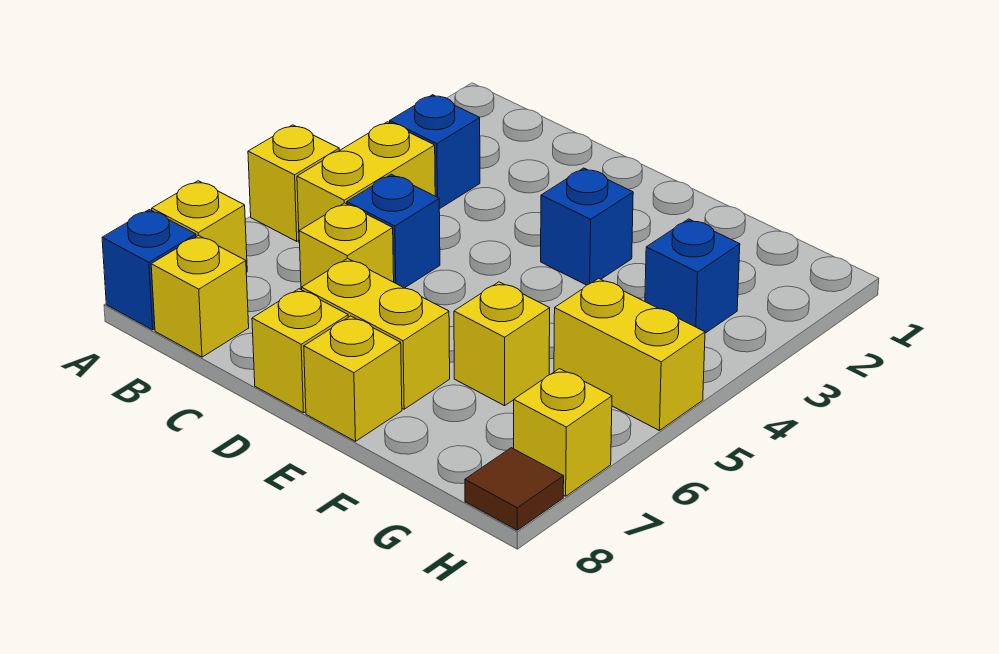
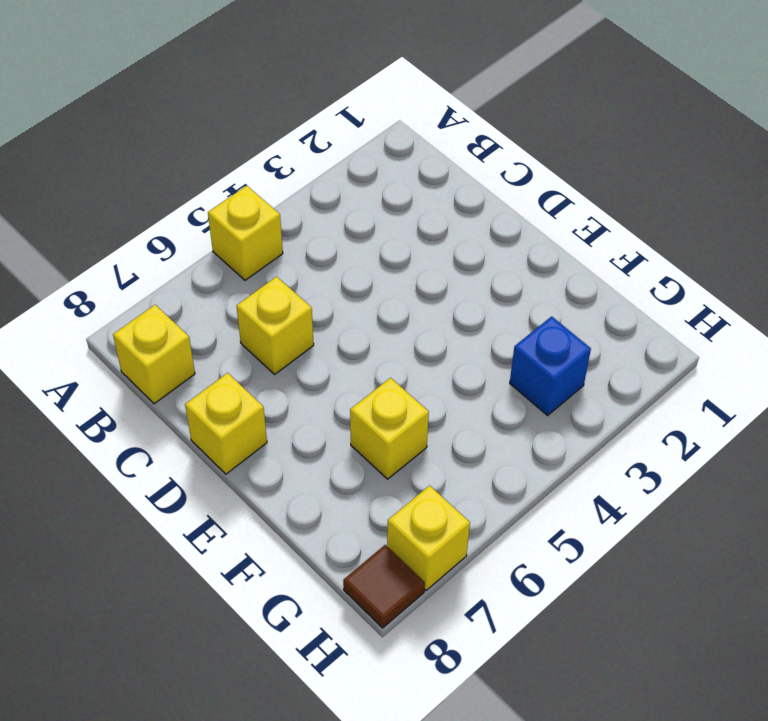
none -> yellow 1x1 brick [152,181,247,273]
none -> blue 1x1 brick [102,210,196,330]
none -> blue 1x1 brick [390,95,480,209]

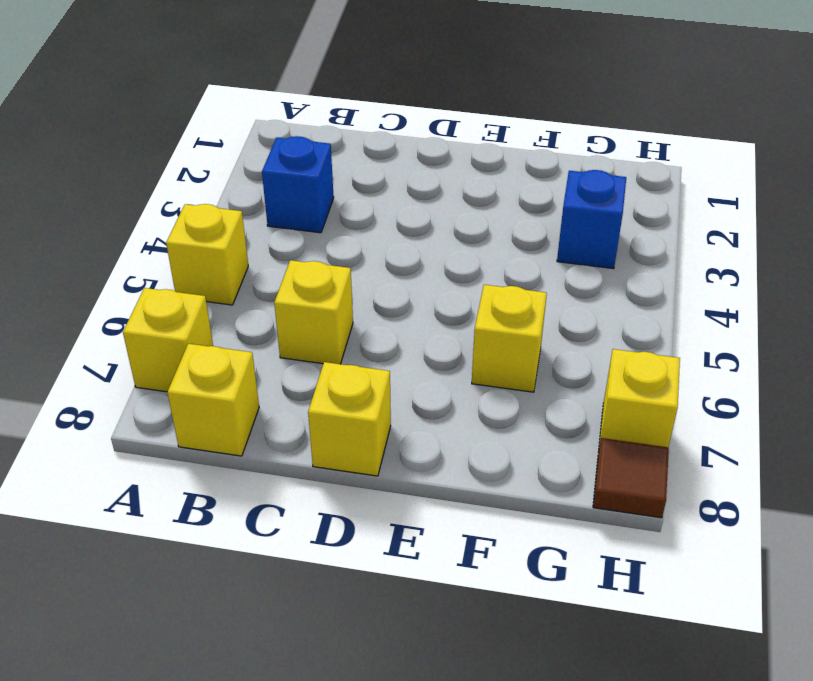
none -> blue 1x1 brick [102,210,196,330]
none -> yellow 1x2 brick [297,122,435,243]
none -> blue 1x1 brick [347,174,440,288]

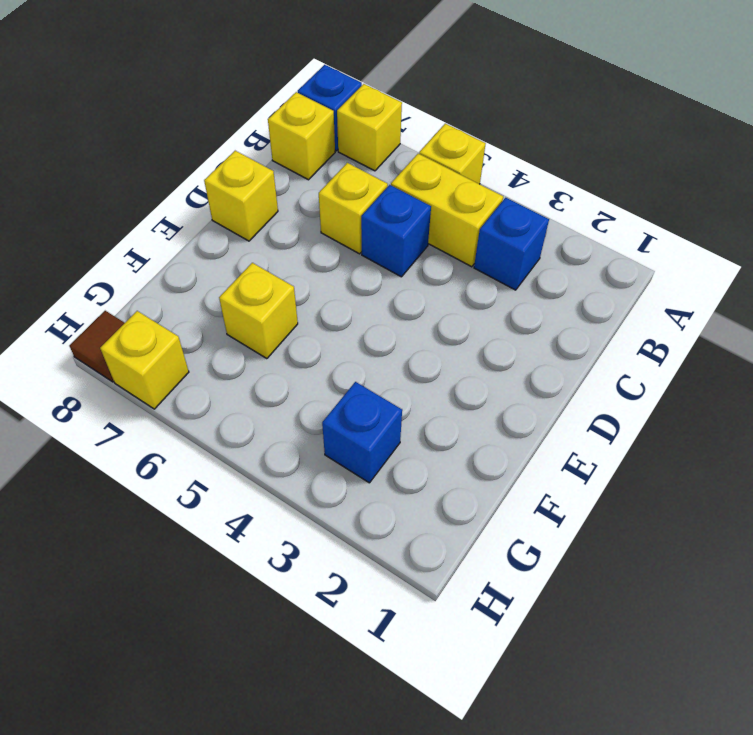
none -> yellow 1x2 brick [301,258,450,409]
none -> blue 1x1 brick [541,168,633,285]
none -> yellow 1x1 brick [304,316,402,441]

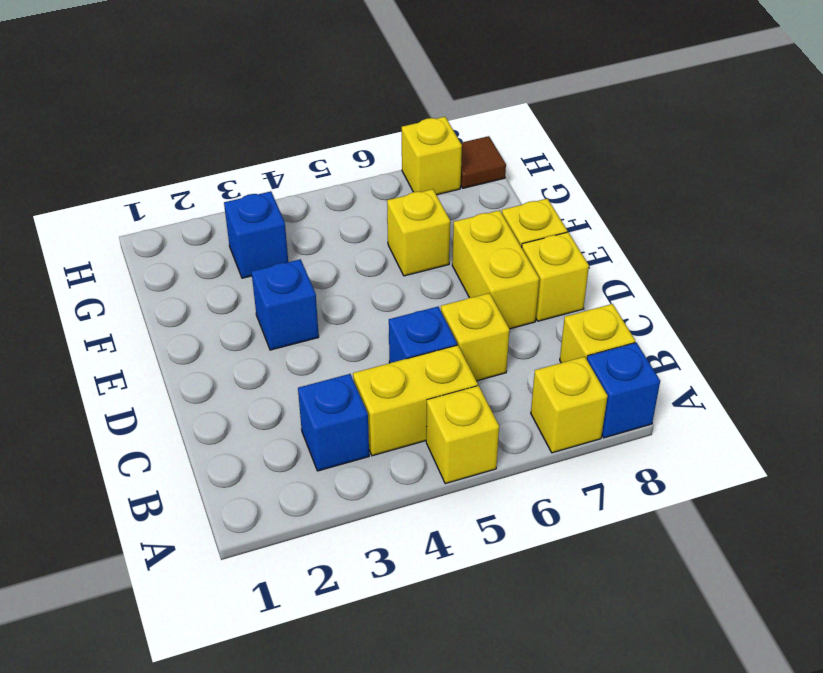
none -> yellow 1x2 brick [554,278,705,430]

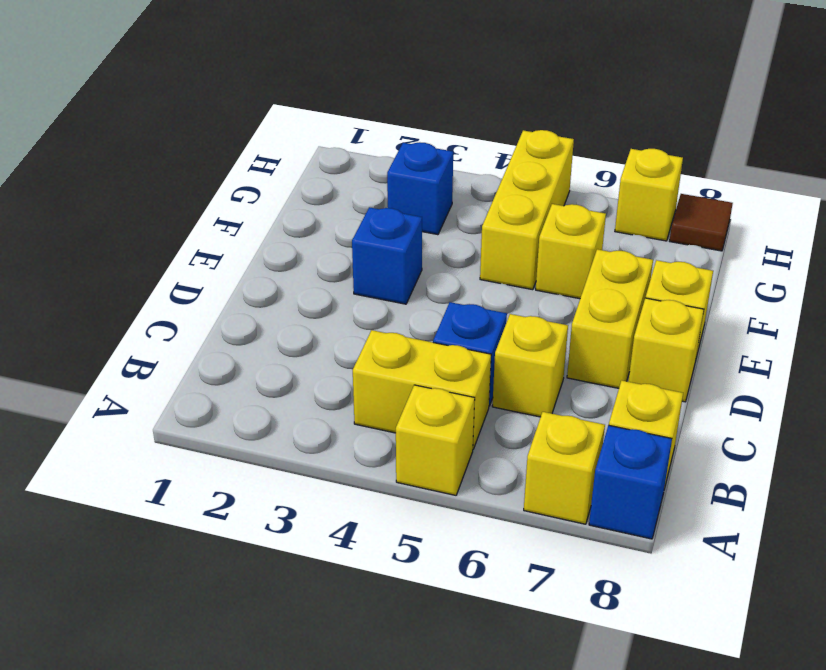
yellow 1x3 brick [480,130,574,290] -> yellow 1x2 brick [554,278,705,430]
none -> blue 1x1 brick [390,95,480,209]

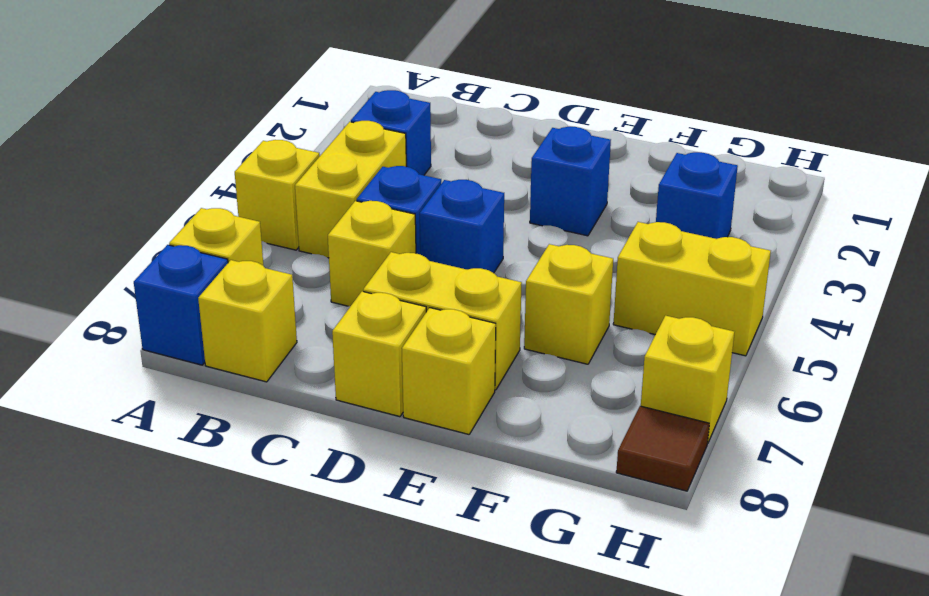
blue 1x1 brick [420,180,504,273] -> none

